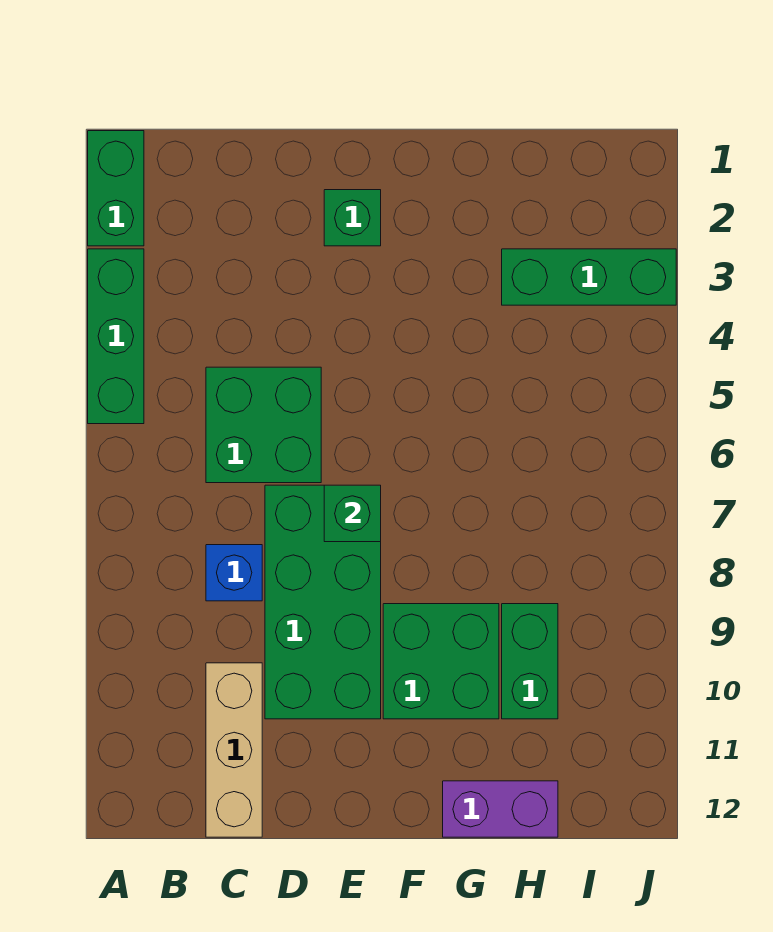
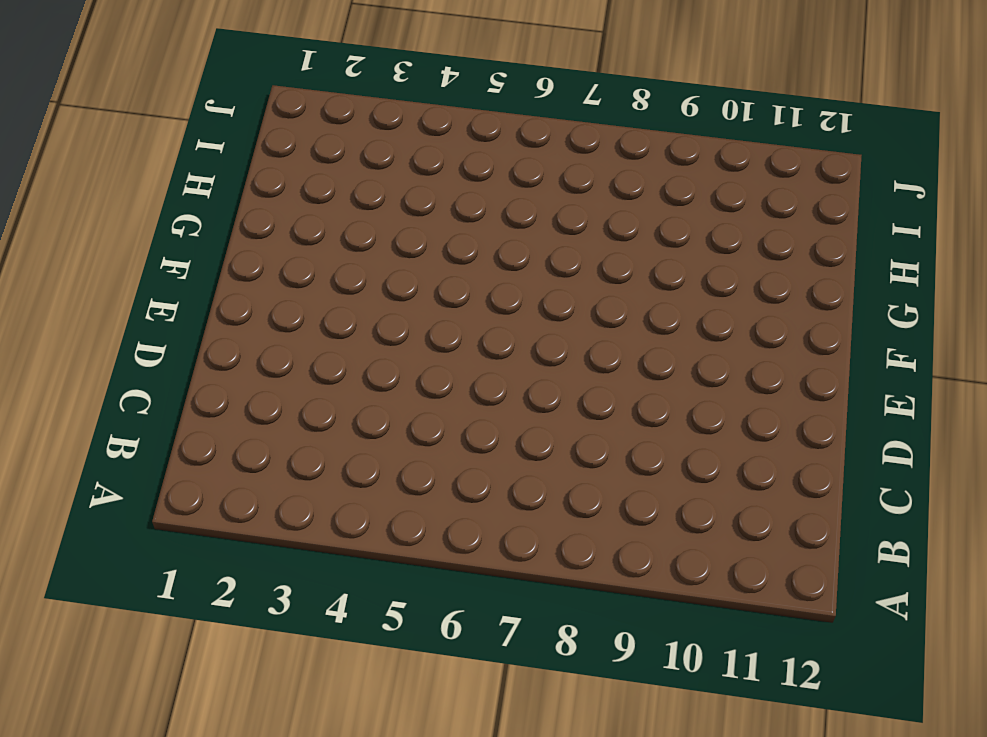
none -> green 1x2 brick [88,131,144,246]
none -> green 1x3 brick [88,249,144,424]
none -> green 2x2 brick [206,367,321,483]

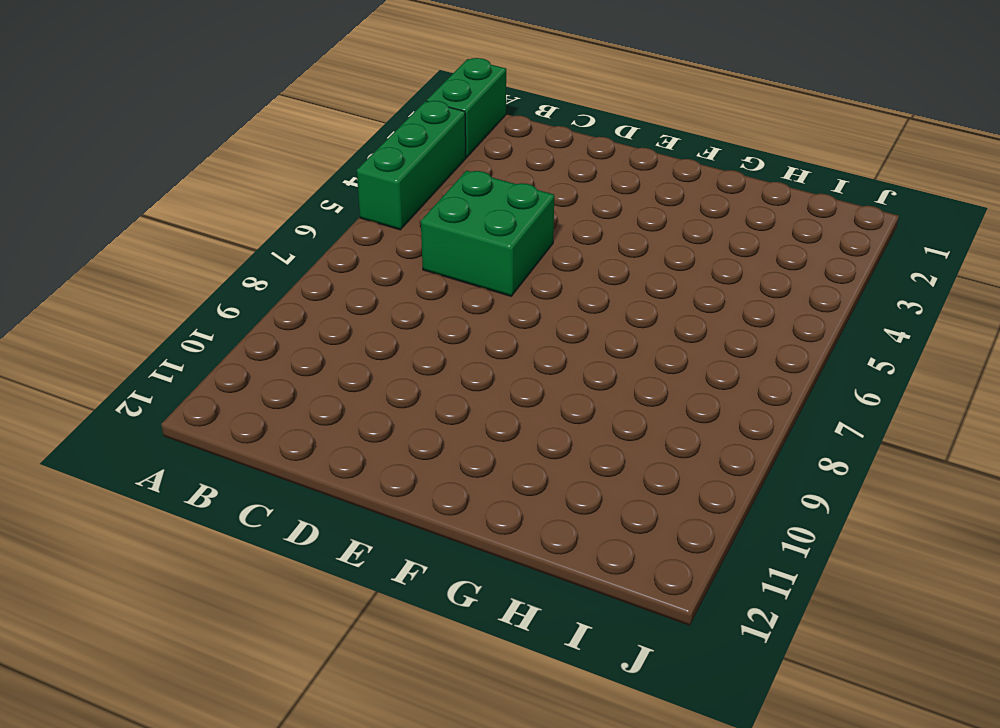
none -> blue 1x1 brick [206,545,262,601]
none -> tan 1x3 brick [206,663,262,837]
none -> green 2x4 brick [265,485,381,719]

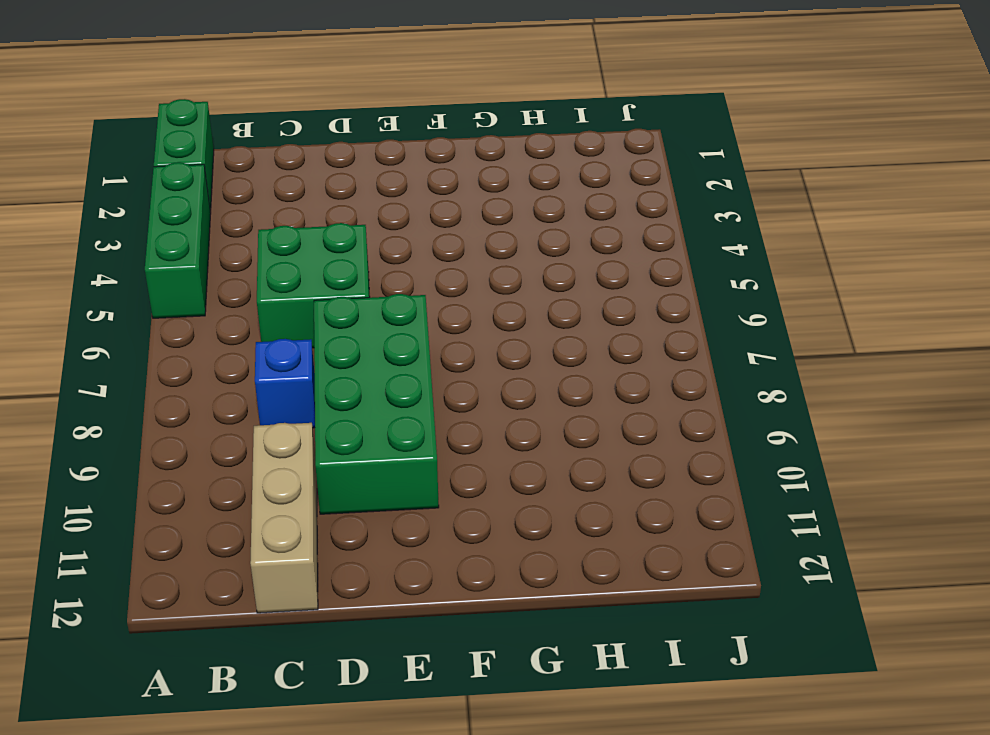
none -> green 1x1 brick [324,190,381,246]
none -> green 2x2 brick [383,604,499,719]
none -> purple 1x2 brick [443,781,558,837]

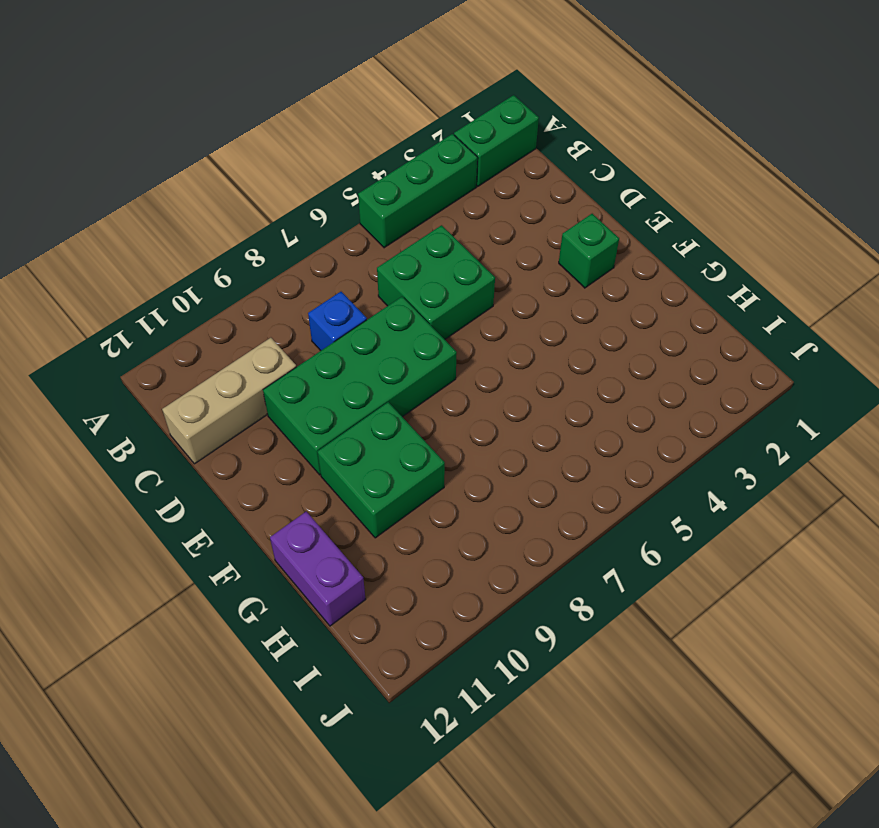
none -> green 1x3 brick [502,249,676,305]
none -> green 1x2 brick [502,604,558,719]
none -> green 1x1 brick [324,485,381,542]

